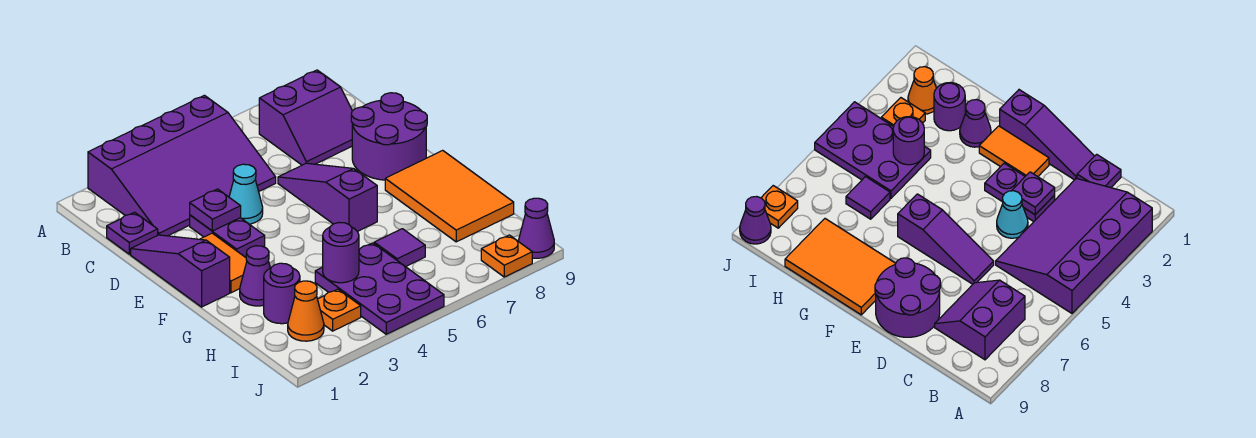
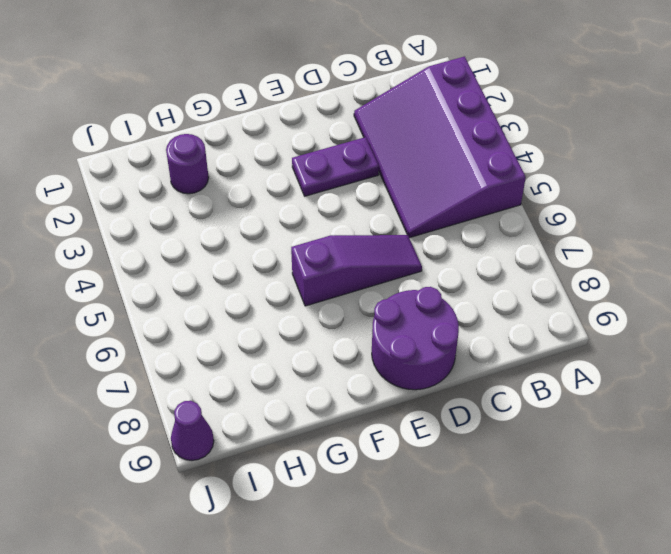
none -> purple 2x2 slope [259,70,352,165]
none -> purple 1x1 plate [107,212,158,254]
none -> purple 1x3 slope [131,235,230,307]

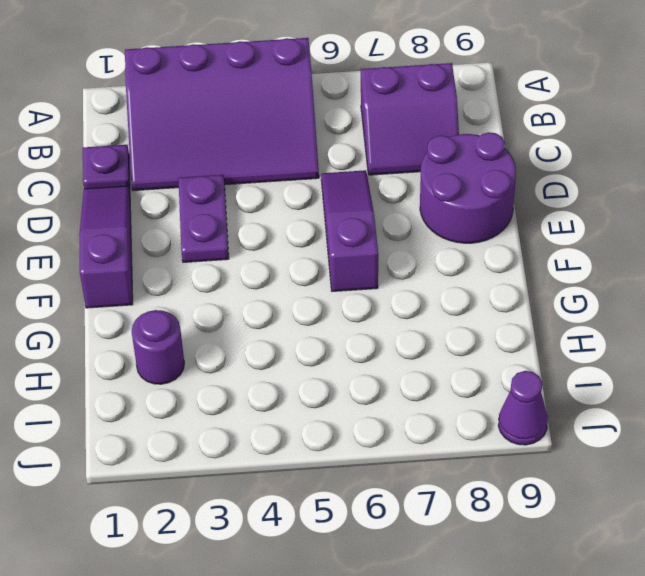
none -> cyan 1x1 cone [229,164,263,224]
none -> orange 1x2 tile [201,233,247,293]
none -> orange 2x3 tile [385,150,514,242]

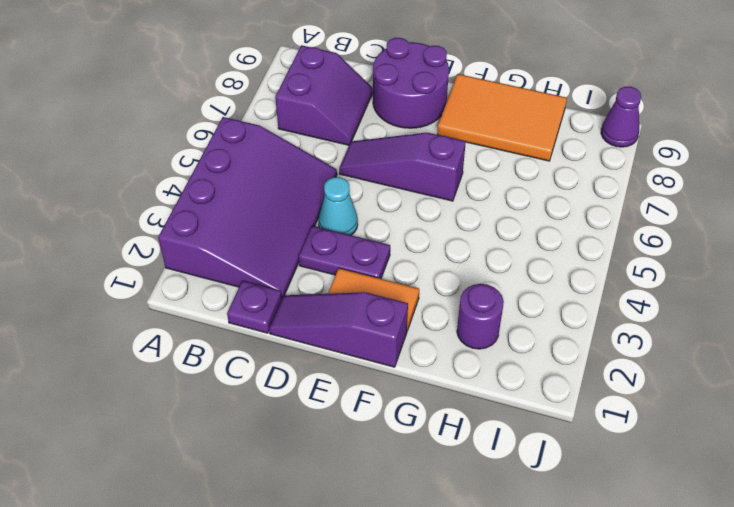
none -> purple 1x1 cone [240,246,270,306]
none -> purple 2x3 plate [315,243,444,334]
none -> purple 1x1 tile [374,229,425,267]

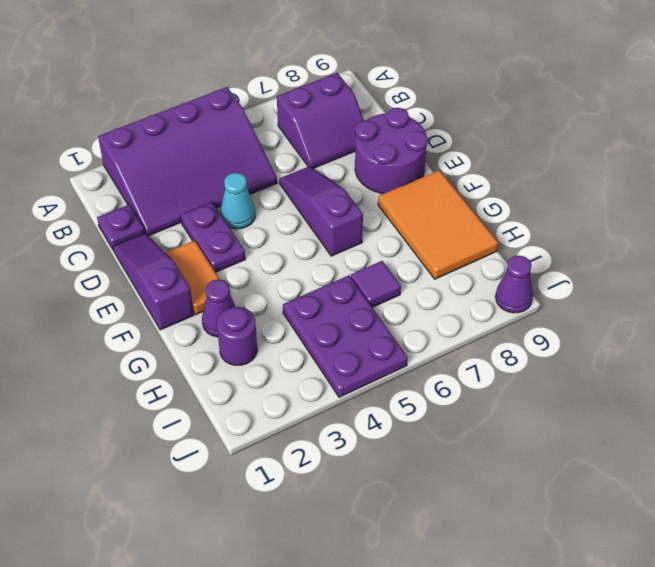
none -> orange 1x1 cone [288,281,324,341]
none -> orange 1x1 plate [318,289,361,331]
none -> orange 1x1 plate [481,235,532,277]

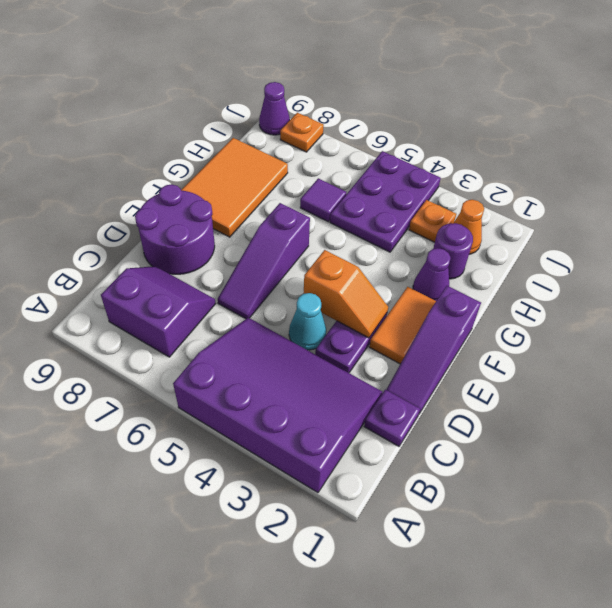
orange 1x2 slope [304,250,388,338] -> none
none -> purple 1x1 plate [190,189,241,231]
none -> purple 1x1 round brick [323,223,359,283]

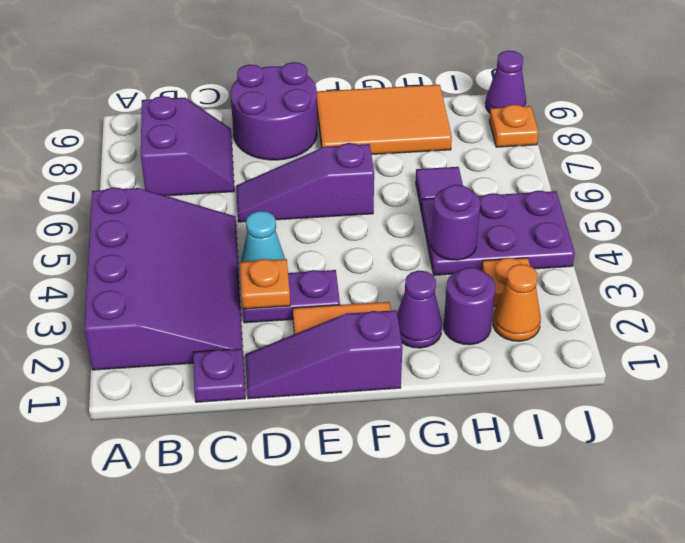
orange 1x1 plate [240,259,290,309] -> purple 1x1 plate [190,189,241,231]

